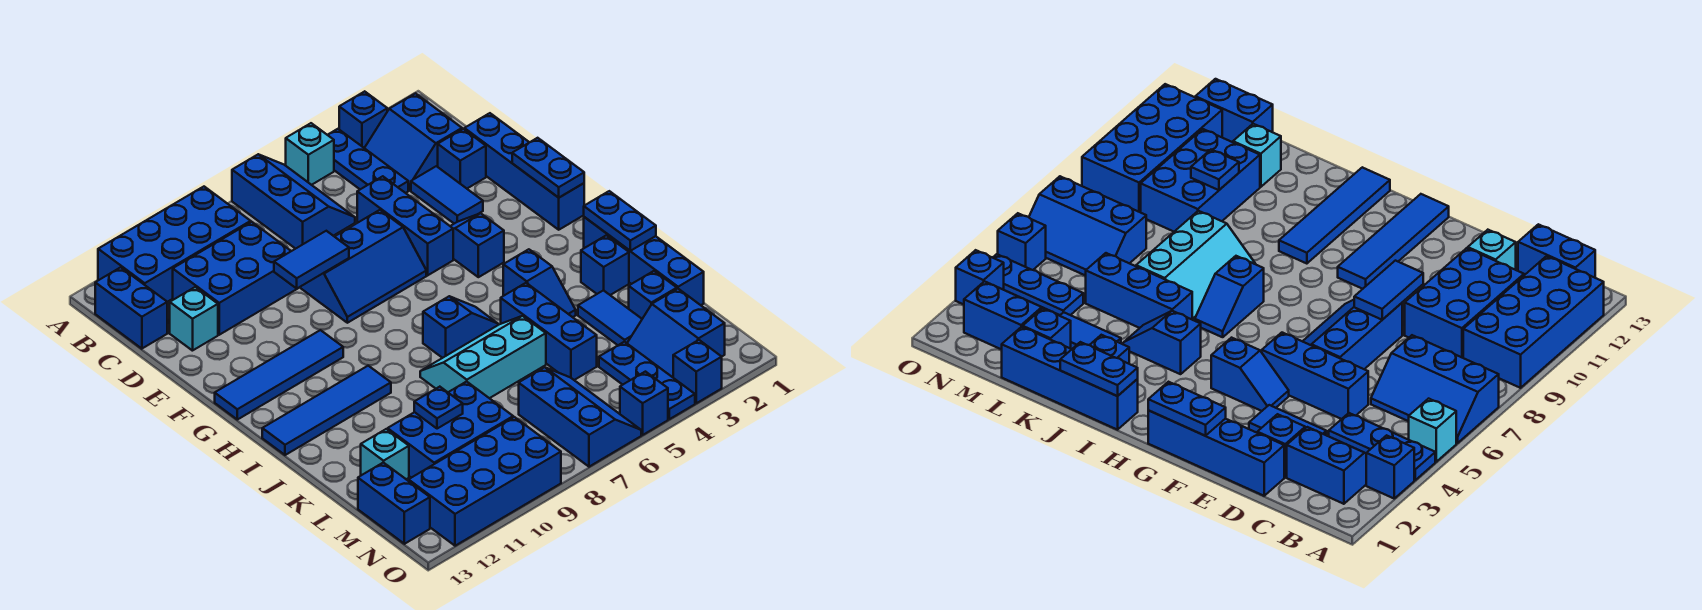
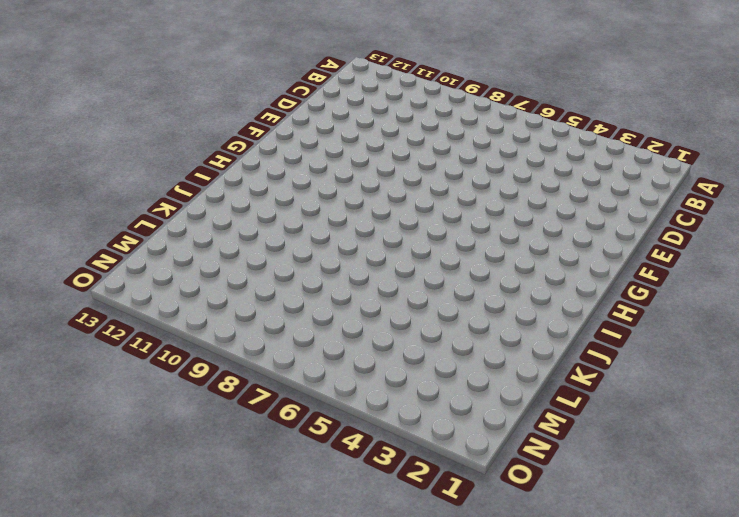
none -> blue 1x1 brick [339,91,387,148]
none -> blue 1x3 plate [328,129,408,193]
none -> cyan 1x1 brick [286,123,334,185]
none -> blue 2x3 slope [232,154,355,249]

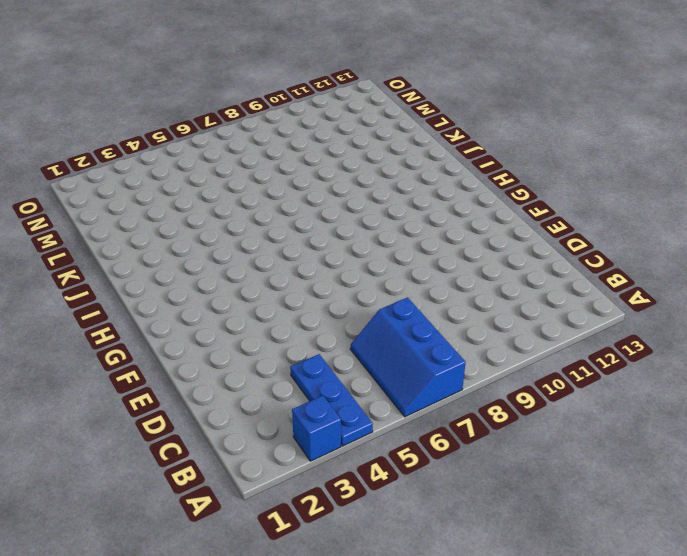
none -> cyan 1x1 brick [286,123,334,185]
none -> blue 2x4 brick [98,187,251,302]
none -> blue 2x2 slope [365,93,462,190]
none -> blue 1x2 brick [95,267,167,349]

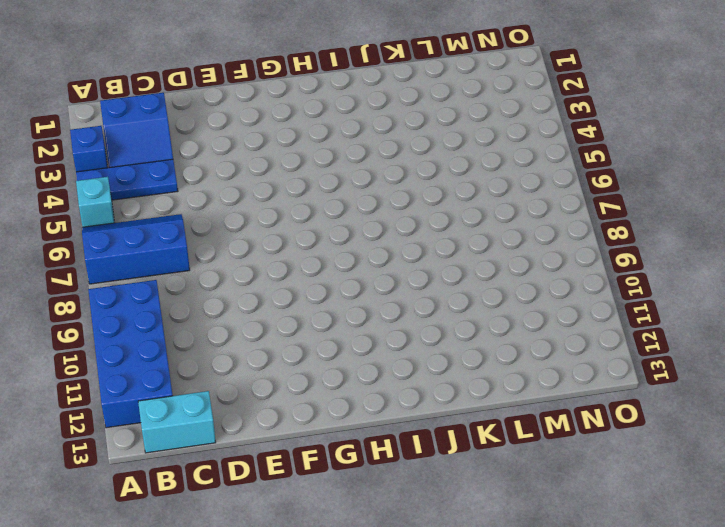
cyan 1x2 brick [138,391,216,453] -> blue 1x2 brick [95,267,167,349]
none -> blue 2x3 brick [173,222,297,335]
none -> blue 1x4 brick [464,113,584,230]
none -> blue 1x1 brick [438,129,486,188]
none -> blue 1x2 tile [411,166,483,224]

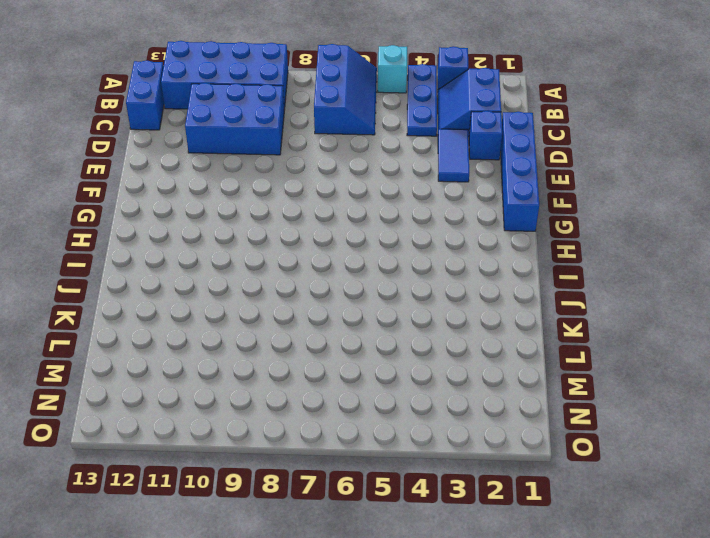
none -> blue 1x3 brick [357,176,453,275]
none -> cyan 1x1 brick [170,287,218,351]
none -> blue 2x3 slope [301,210,426,323]
none -> blue 1x2 slope [450,213,504,277]

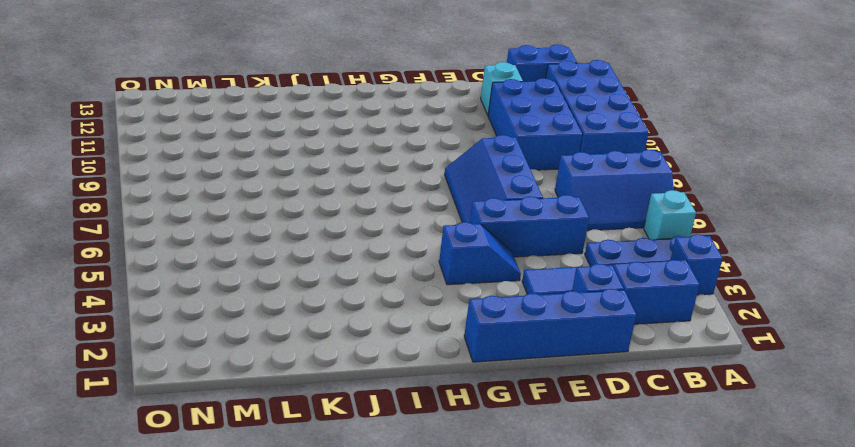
none -> blue 1x4 tile [215,330,343,420]
none -> blue 1x4 brick [584,217,704,305]
none -> blue 1x2 slope [503,249,576,317]
none -> blue 1x2 slope [423,296,498,358]

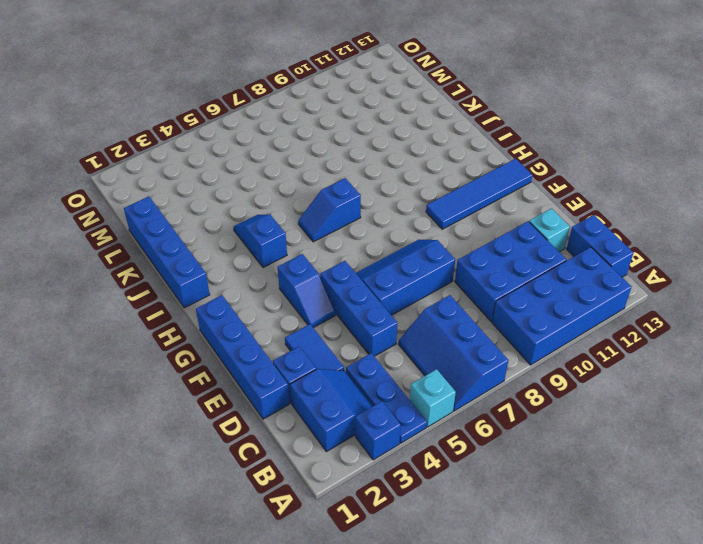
none -> blue 1x4 tile [262,366,391,455]
none -> blue 1x1 brick [581,235,629,295]
none -> blue 1x3 brick [501,283,597,380]
none -> cyan 2x3 slope [420,316,546,398]

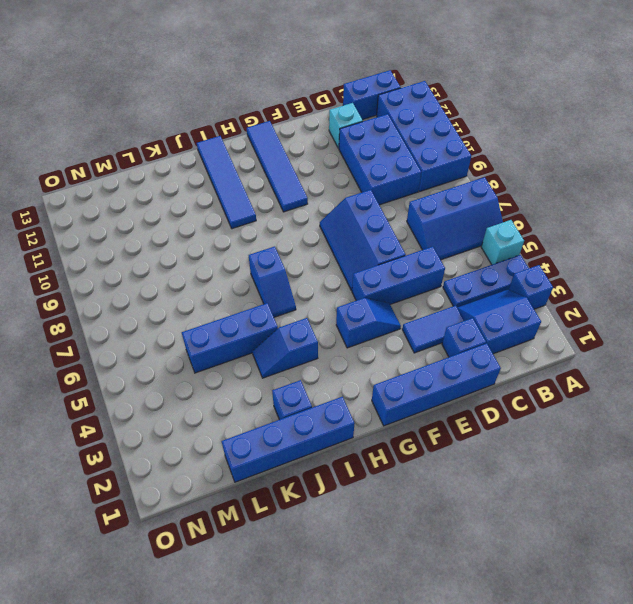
none -> cyan 2x3 slope [420,316,546,398]
none -> blue 1x2 tile [578,290,642,345]
none -> blue 1x1 brick [629,271,677,319]
none -> blue 2x3 brick [388,381,513,478]

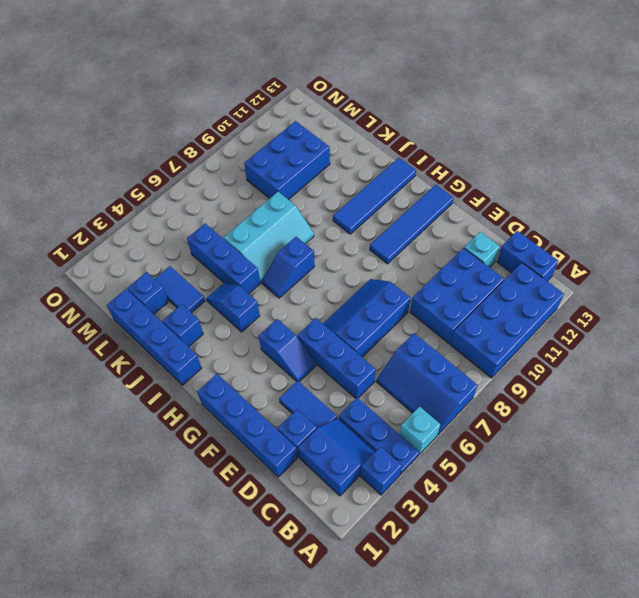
none -> cyan 1x1 brick [361,429,409,479]
none -> blue 2x2 slope [627,289,725,377]
none -> blue 1x3 plate [599,342,695,419]
none -> blue 2x3 slope [519,367,641,467]

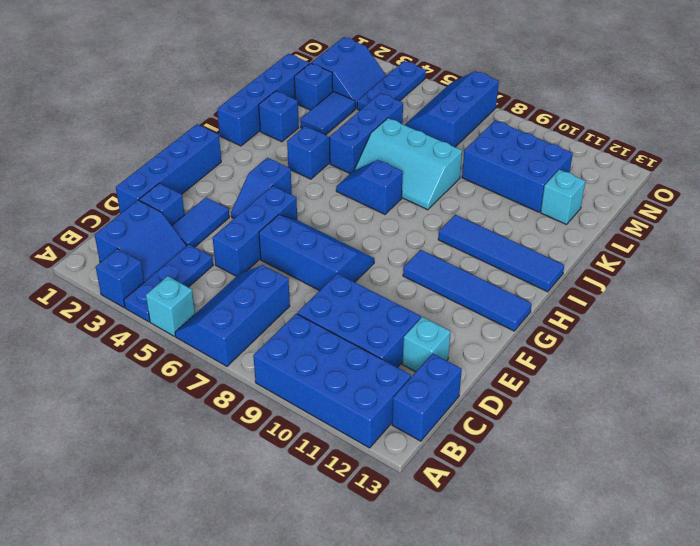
none -> blue 1x2 brick [358,463,430,544]
none -> blue 2x4 brick [409,417,561,546]
none -> blue 1x1 brick [673,340,722,403]
none -> blue 1x1 brick [620,372,668,435]

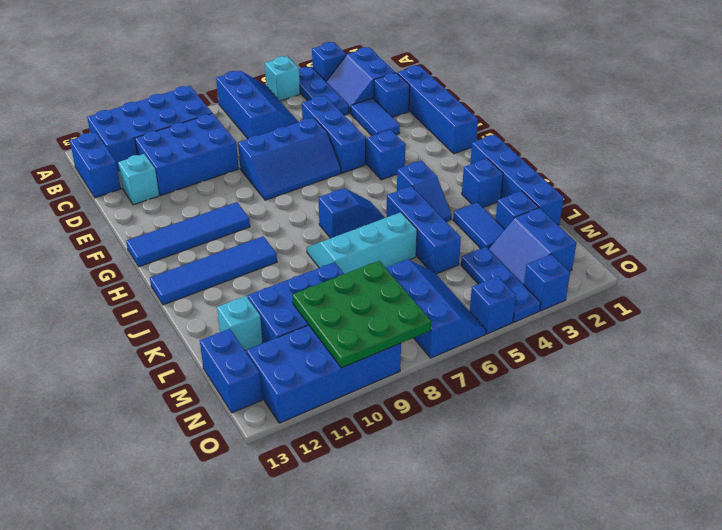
green 3x3 plate [292,261,431,368] -> none
none -> blue 1x2 tile [274,231,349,289]
none -> blue 1x2 plate [512,138,584,198]
none -> blue 1x2 plate [584,191,656,251]
none -> blue 1x1 plate [414,387,463,429]

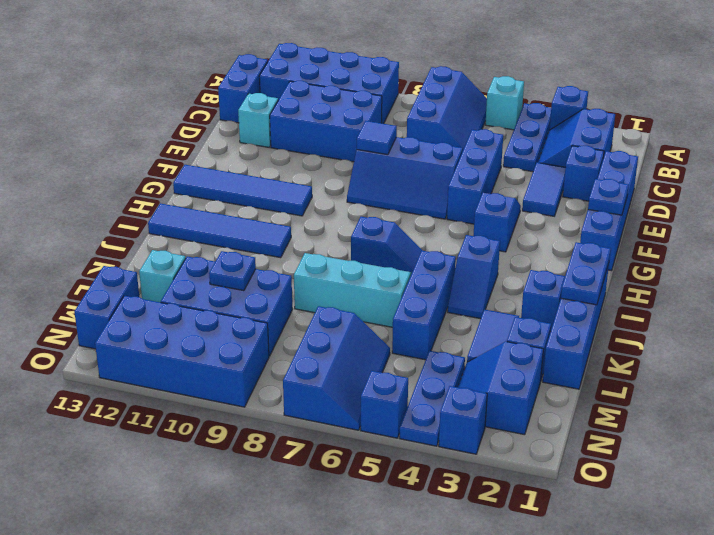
blue 1x1 tile [357,121,397,155] -> blue 1x2 tile [274,231,349,289]
blue 1x1 plate [588,179,629,215] -> blue 1x2 plate [512,138,584,198]

